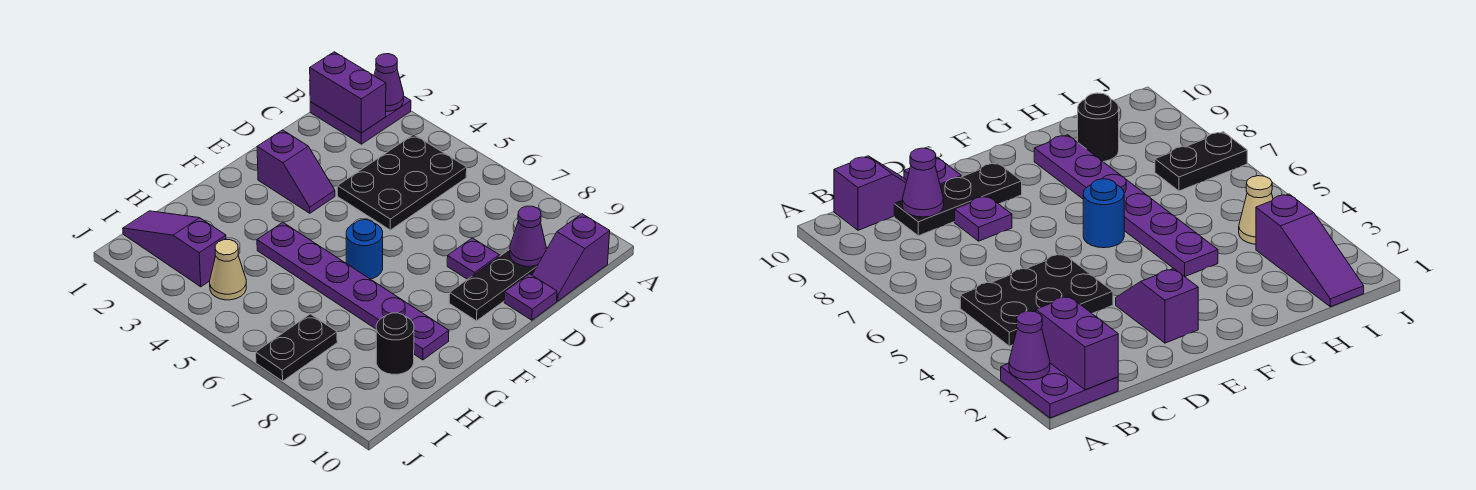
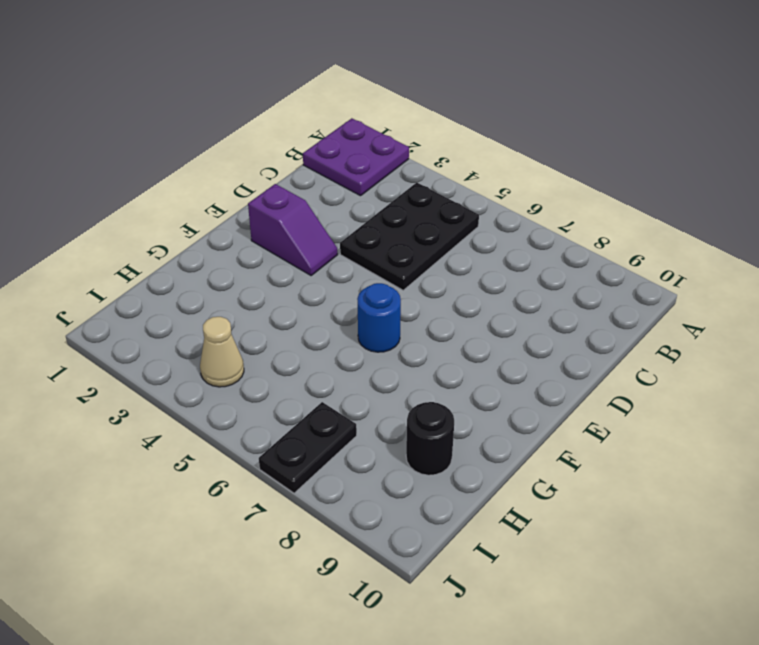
none -> purple 1x2 slope [532,214,610,301]
none -> black 1x3 plate [449,249,537,321]
none -> purple 1x1 plate [447,238,499,279]

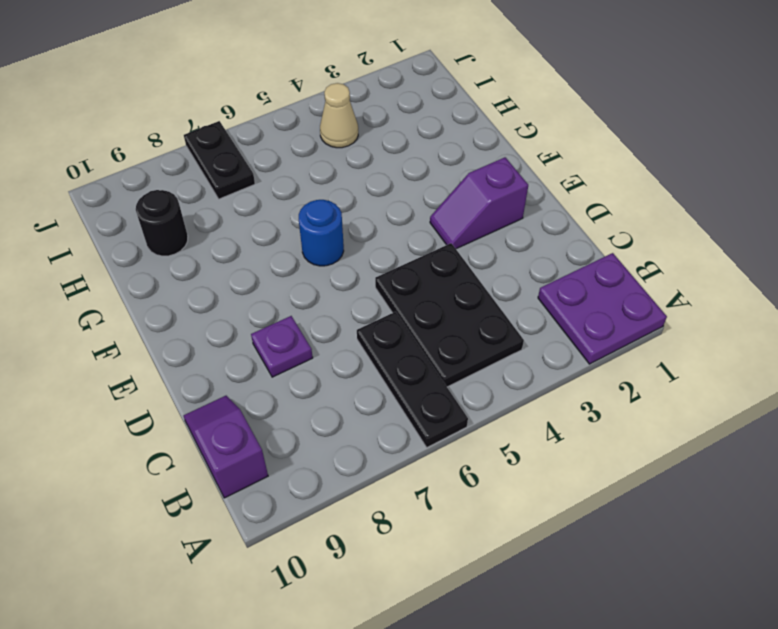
black 1x3 plate [357,312,468,447] -> black 1x3 plate moved to [449,249,537,321]
none -> purple 1x1 plate [504,274,557,320]
none -> purple 1x6 plate [257,222,449,360]
none -> purple 1x3 slope [123,211,226,287]

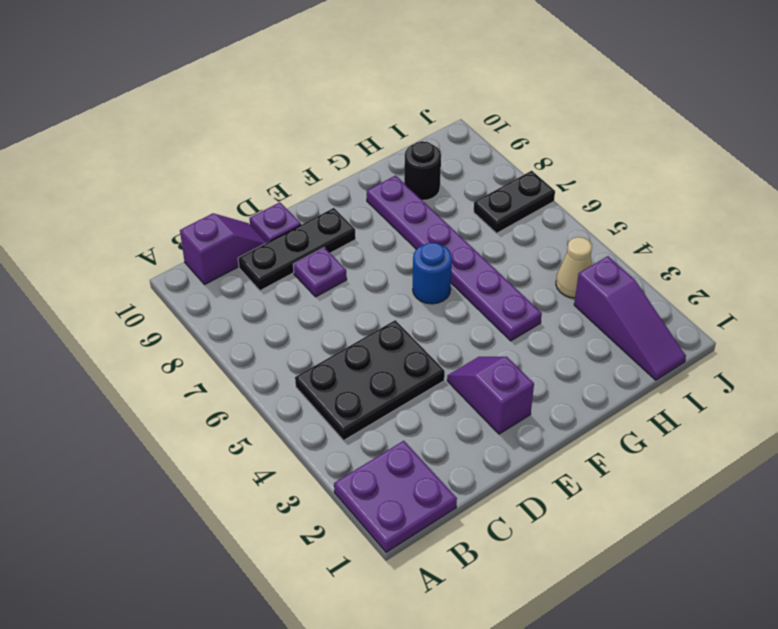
none -> purple 1x1 cone [374,54,404,111]
none -> purple 1x2 brick [310,52,386,133]
none -> purple 1x1 cone [510,206,546,266]

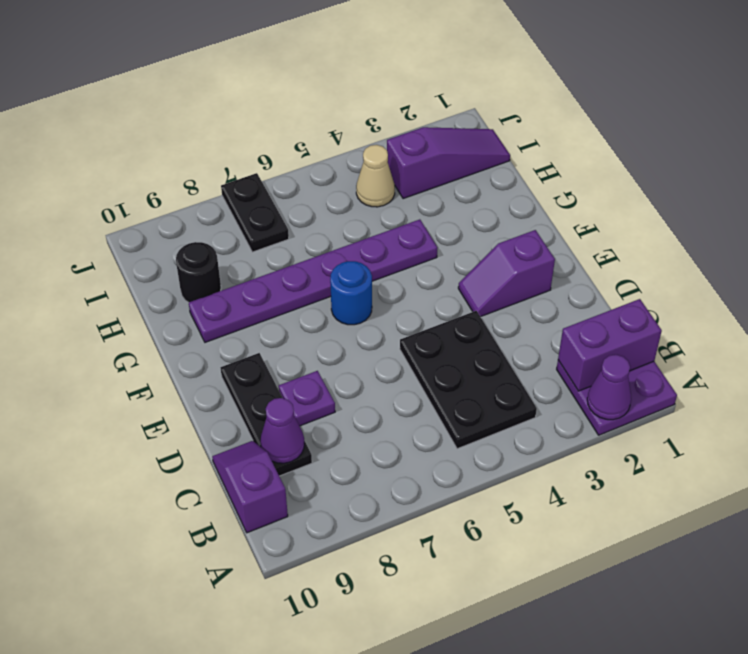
none -> purple 1x1 plate [504,274,557,320]

